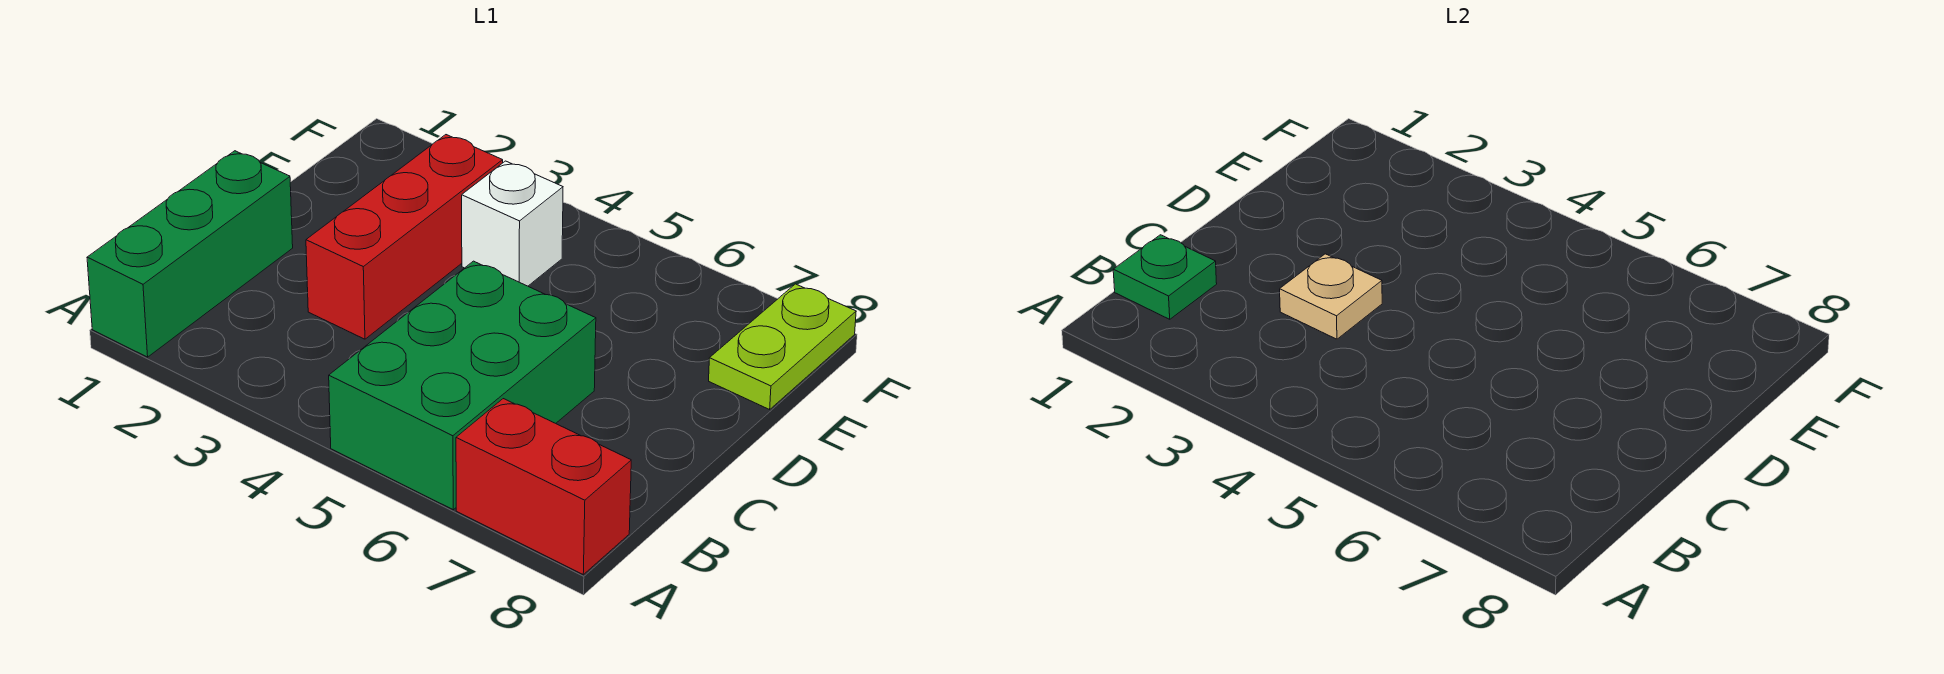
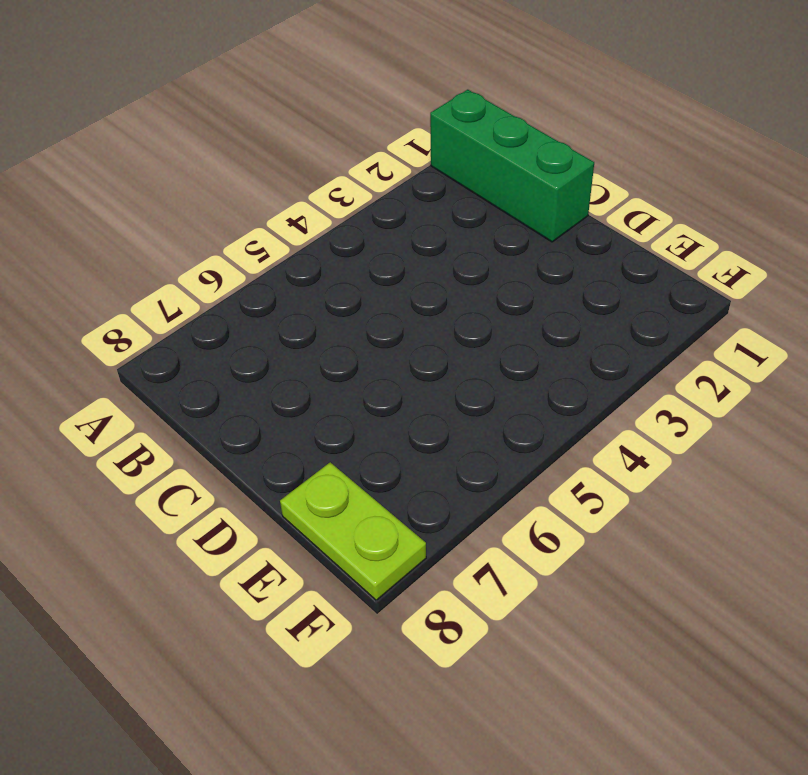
none -> green 2x3 brick [329,261,596,510]
none -> red 1x2 brick [456,399,631,574]

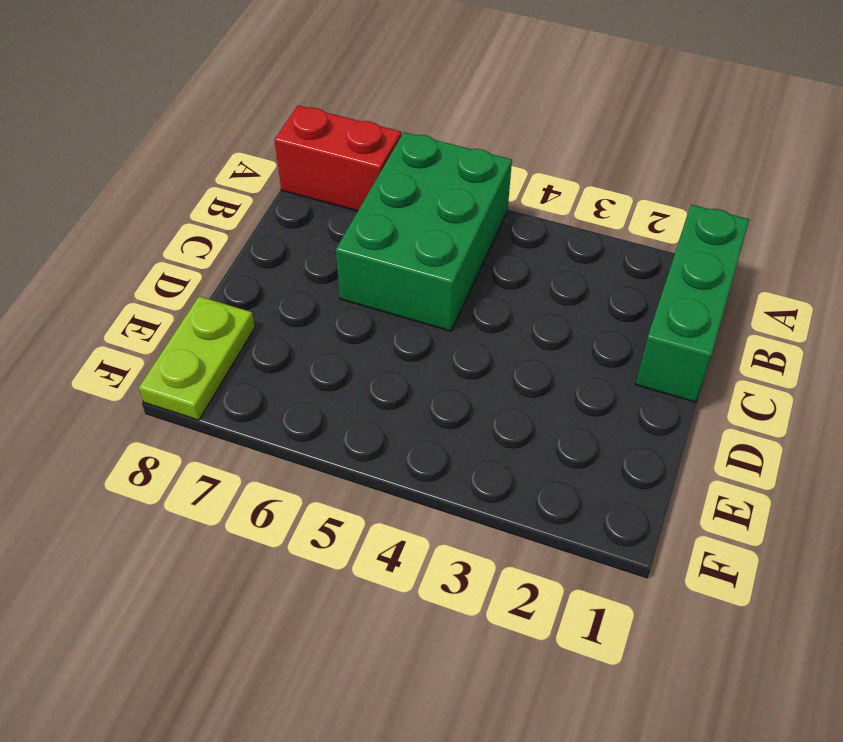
none -> red 1x3 brick [306,135,503,339]
none -> white 1x1 brick [462,161,563,286]

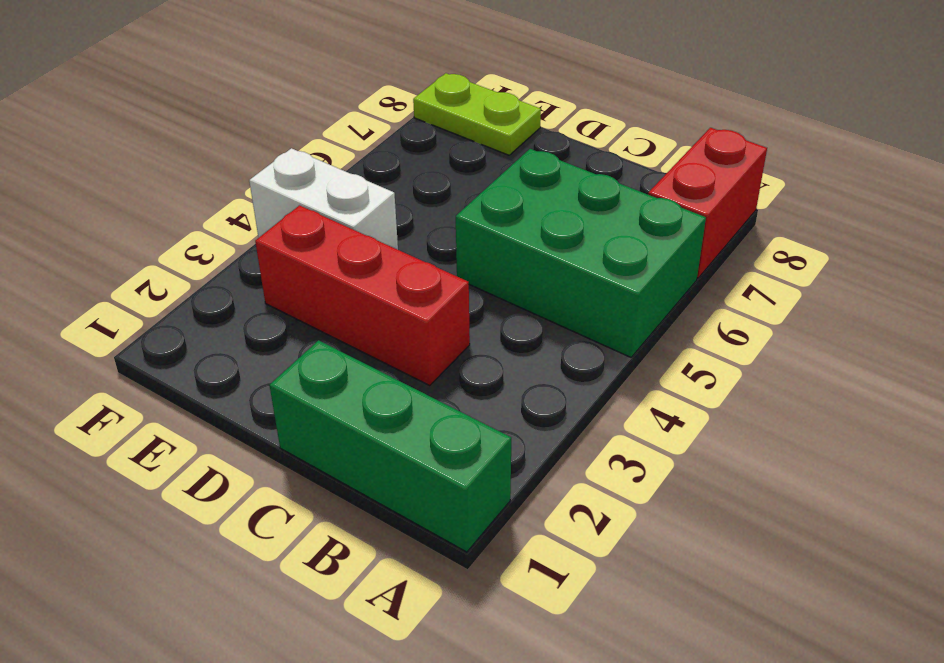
white 1x2 brick [249,148,398,250] -> white 1x1 brick [462,161,563,286]
none -> green 1x1 plate [1113,235,1217,319]
none -> tan 1x1 plate [1280,254,1382,339]

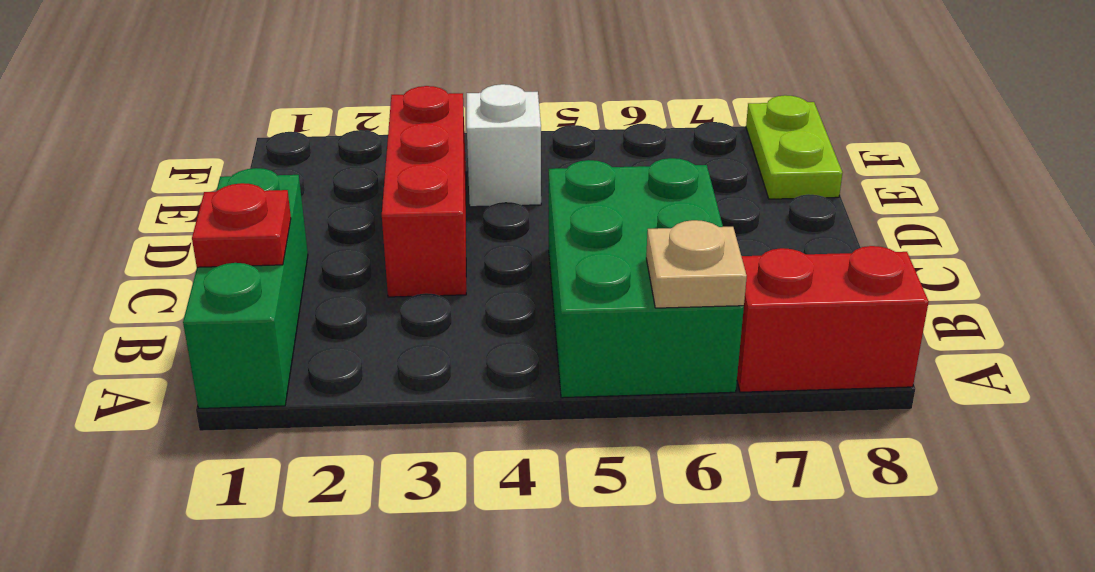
tan 1x1 plate [646,220,747,308] -> tan 1x1 plate moved to [1280,254,1382,339]
red 1x1 plate [192,183,291,267] -> green 1x1 plate [1113,235,1217,319]

